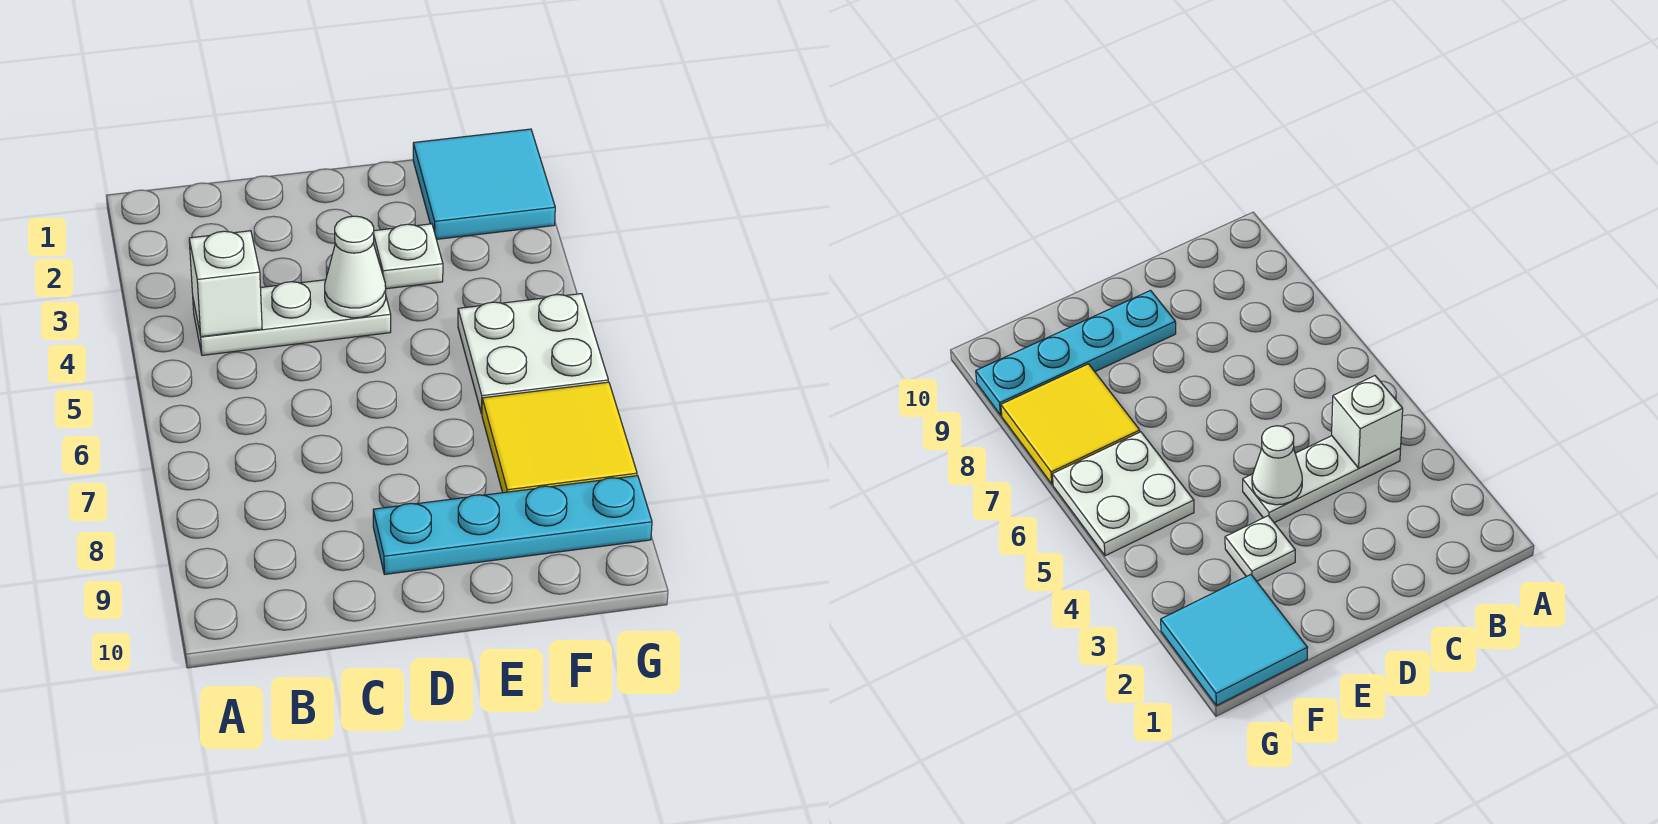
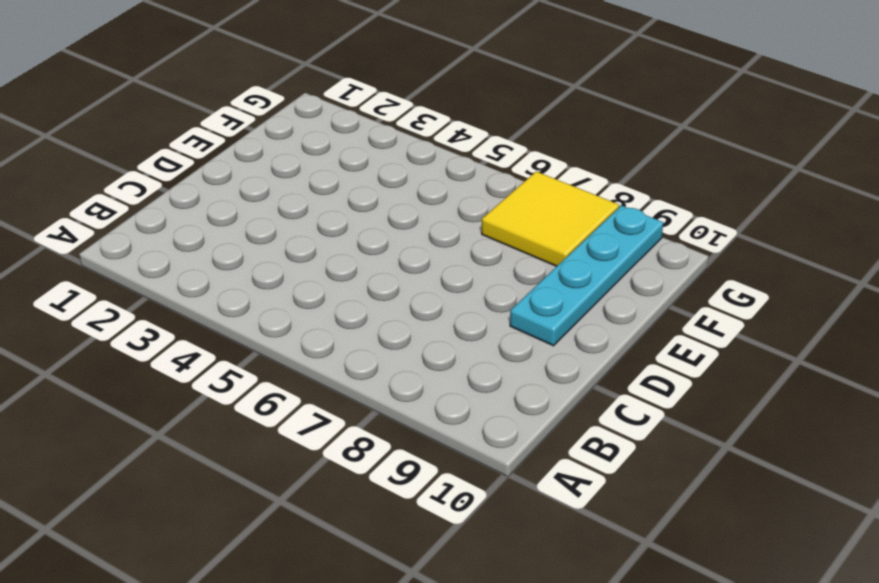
none -> white 1x3 plate [193,280,391,355]
none -> white 1x1 plate [374,224,443,289]

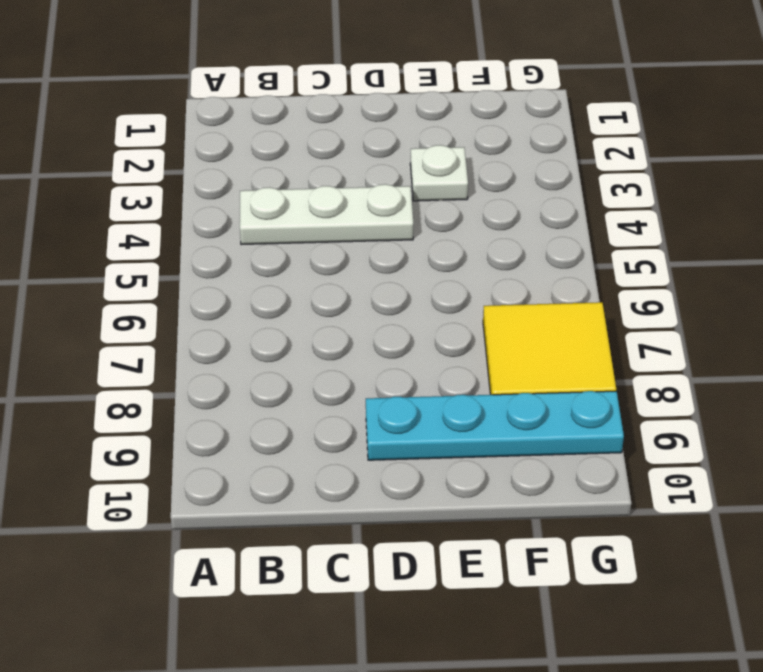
none -> cyan 2x2 tile [413,129,555,239]
none -> white 2x2 plate [458,294,608,414]

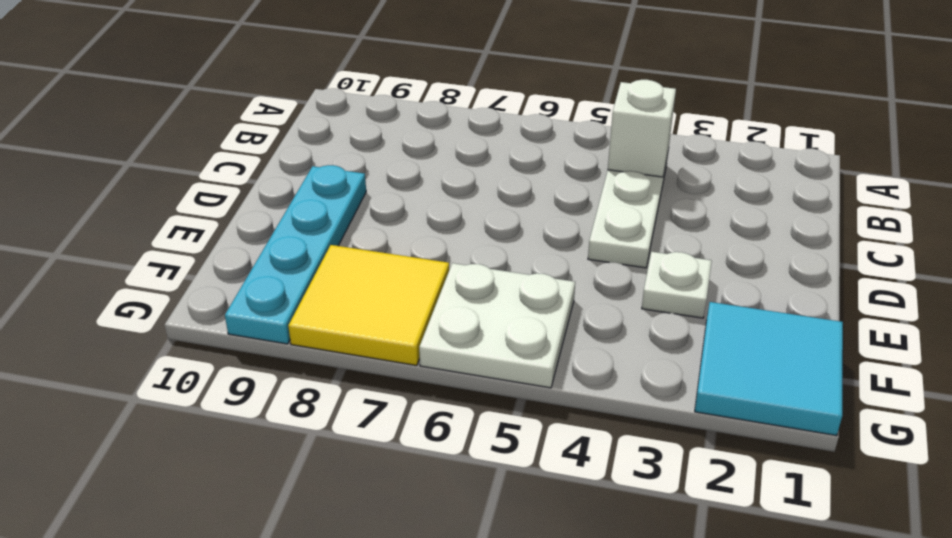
none -> white 1x1 cone [325,216,386,318]

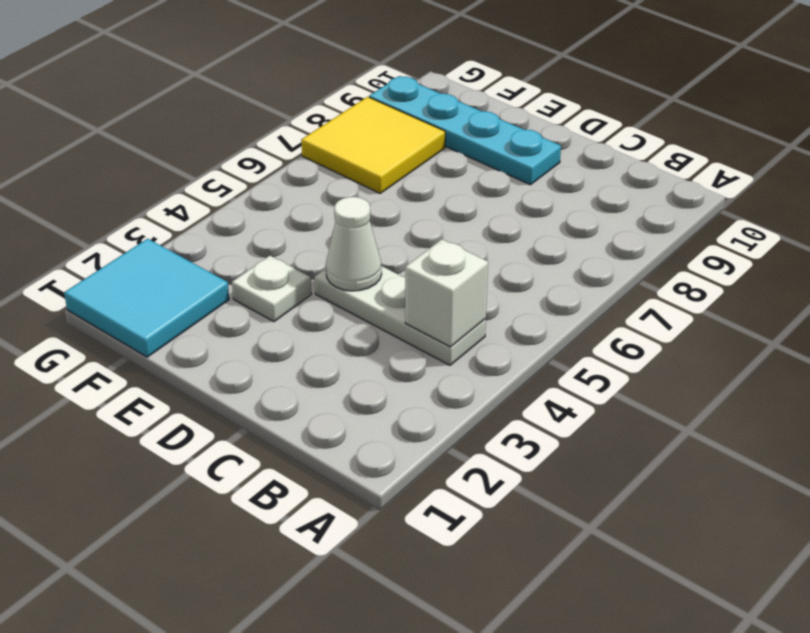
none -> white 2x2 plate [458,294,608,414]

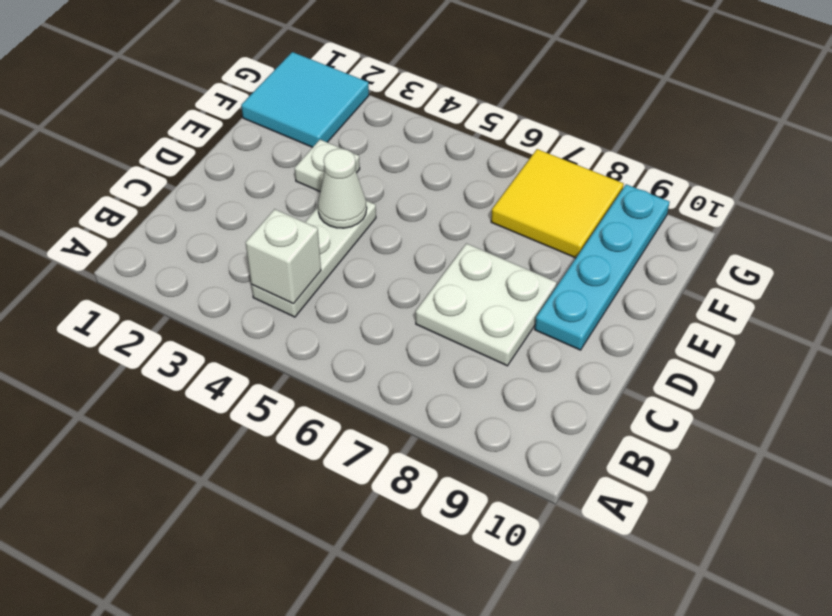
white 2x2 plate [416,243,557,366] -> white 2x2 plate moved to [458,294,608,414]

